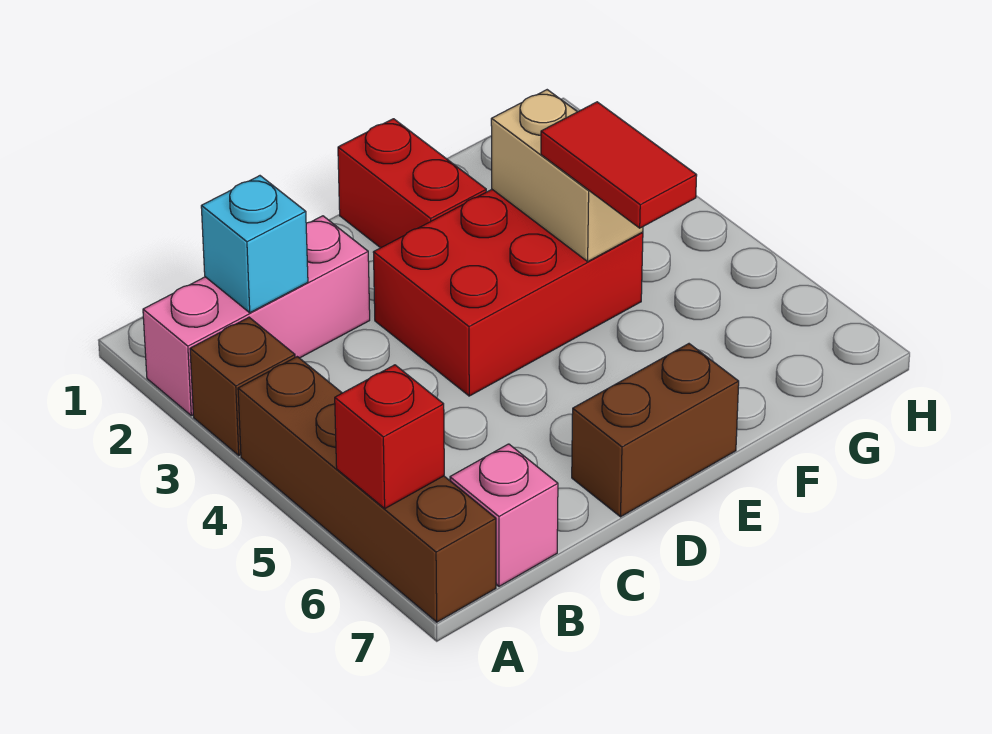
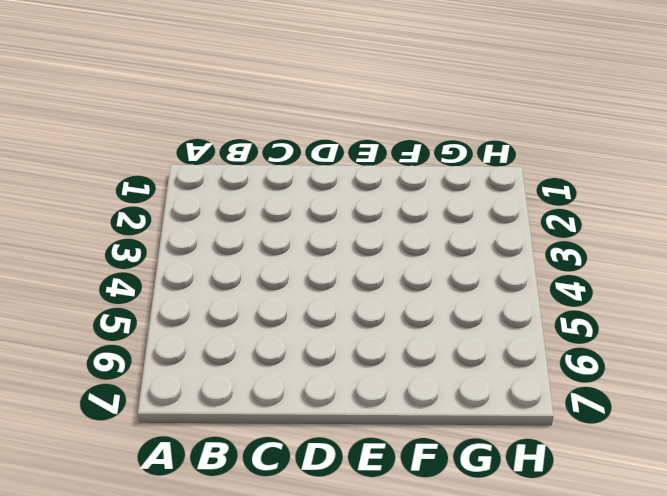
none -> pink 1x3 brick [143,216,370,416]
none -> brown 1x1 brick [190,317,295,455]

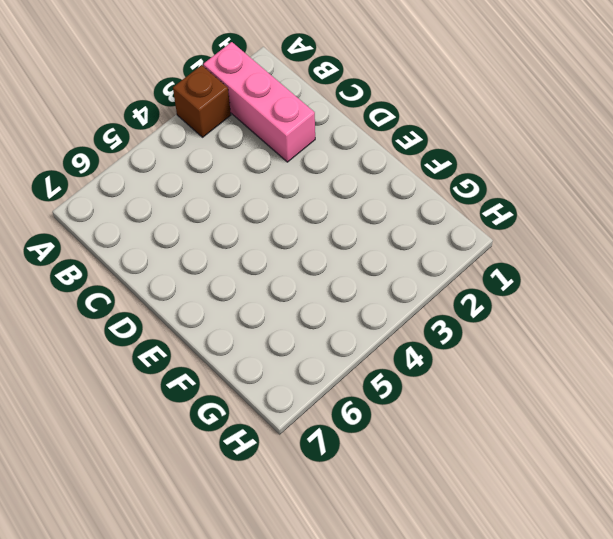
none -> brown 1x4 brick [238,357,496,622]
none -> pink 1x1 brick [450,444,558,586]

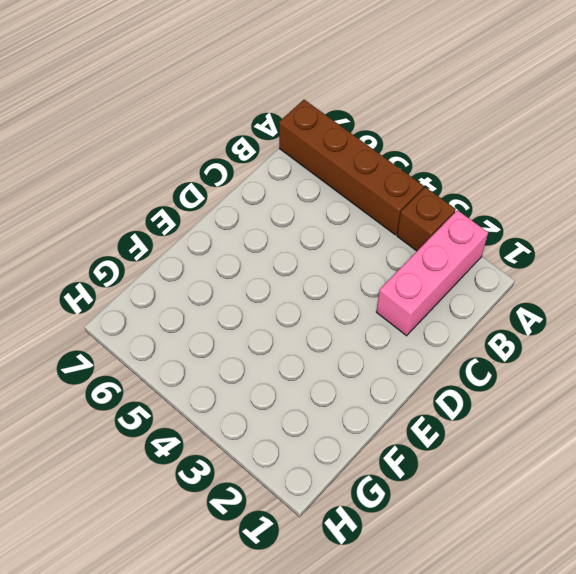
none -> pink 1x1 brick [450,444,558,586]
none -> red 2x3 brick [373,190,643,396]

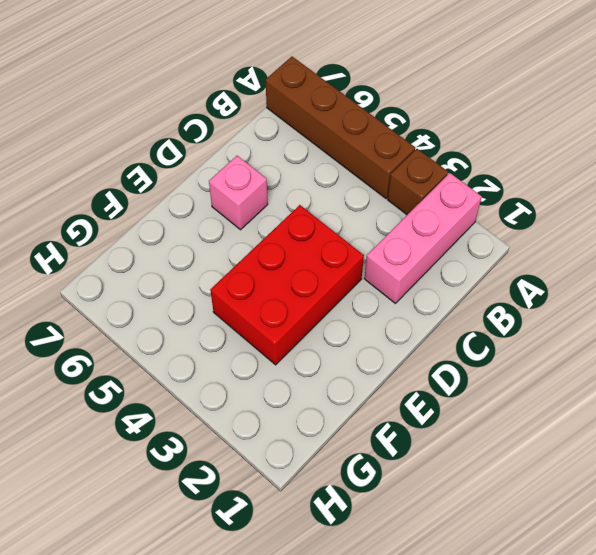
pink 1x1 brick [209,156,268,230] -> pink 1x1 brick moved to [450,444,558,586]
none -> brown 1x2 brick [572,344,739,517]
none -> red 1x2 brick [338,119,486,248]

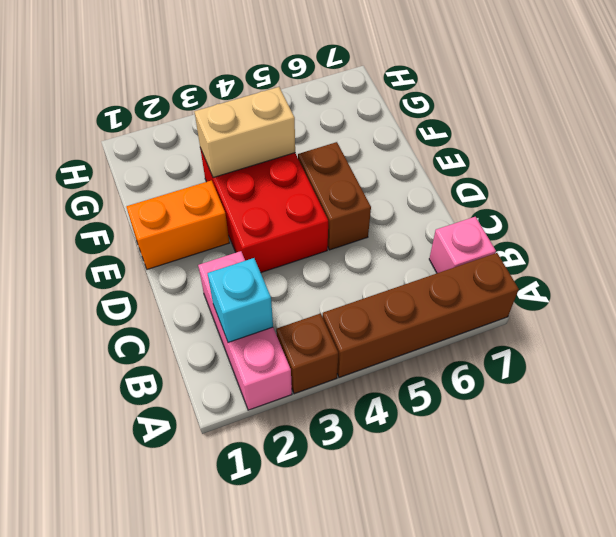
brown 1x2 brick [298,142,371,250] -> brown 1x2 brick moved to [572,344,739,517]
orange 1x2 brick [127,180,229,269] -> red 1x2 brick [338,119,486,248]
none -> red 1x1 brick [335,365,444,508]
none -> red 1x2 tile [541,102,697,228]

